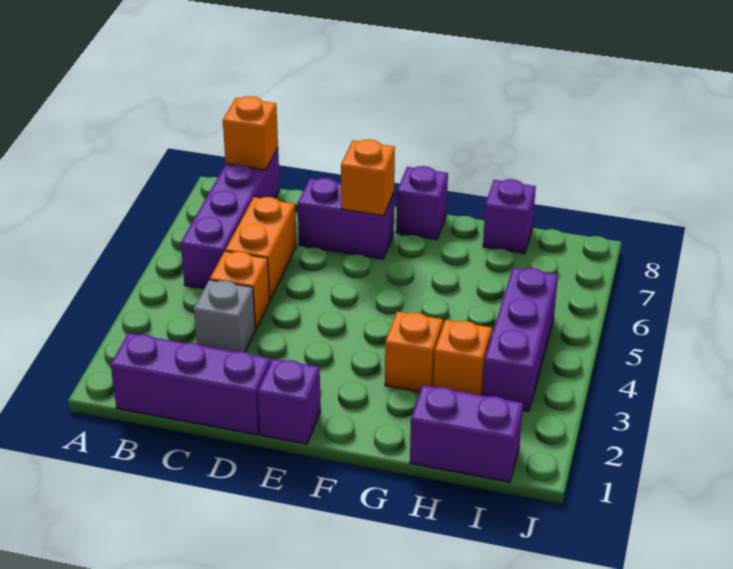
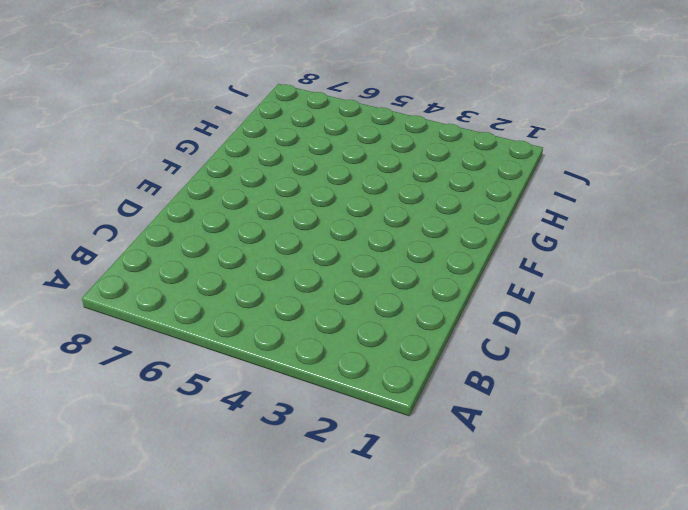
none -> purple 1x3 brick [111,333,271,435]
none -> purple 1x4 brick [181,148,280,289]
none -> grey 1x1 brick [194,280,255,352]

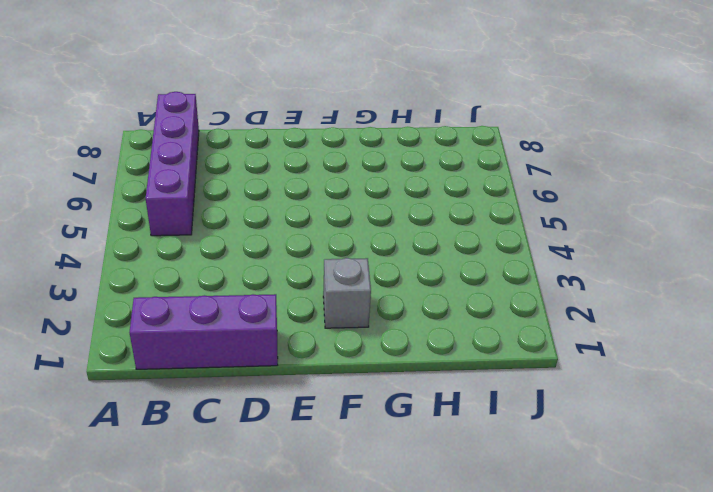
grey 1x1 brick [323,258,371,328] -> grey 1x1 brick moved to [194,280,255,352]
none -> orange 1x1 brick [210,251,270,329]
none -> orange 1x2 brick [225,197,296,300]
none -> purple 1x2 brick [298,178,394,259]

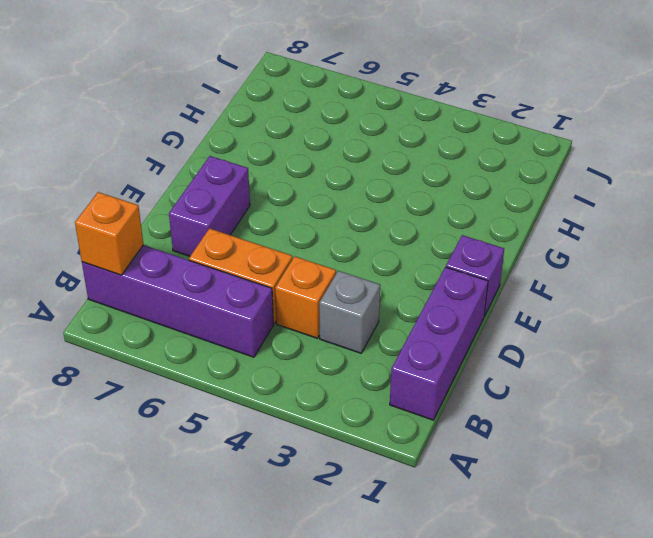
none -> purple 1x1 brick [396,166,448,240]
none -> orange 1x1 brick [385,312,443,392]
none -> purple 1x2 brick [410,385,523,482]

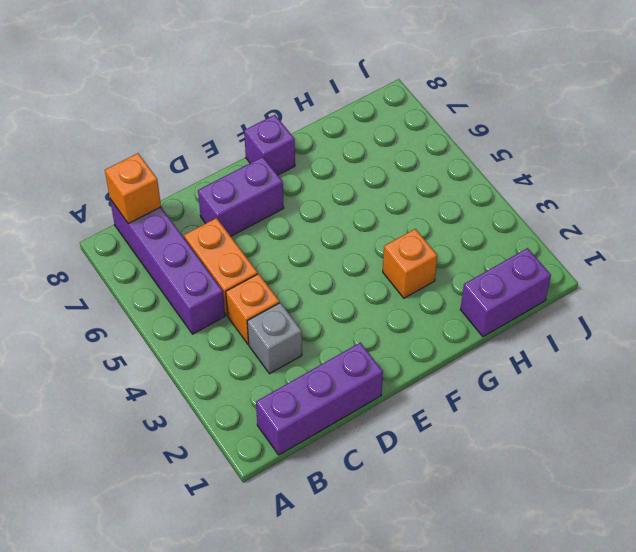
none -> purple 1x1 brick [258,359,321,444]
none -> orange 1x1 brick [433,320,492,396]
none -> purple 1x1 brick [483,179,536,253]

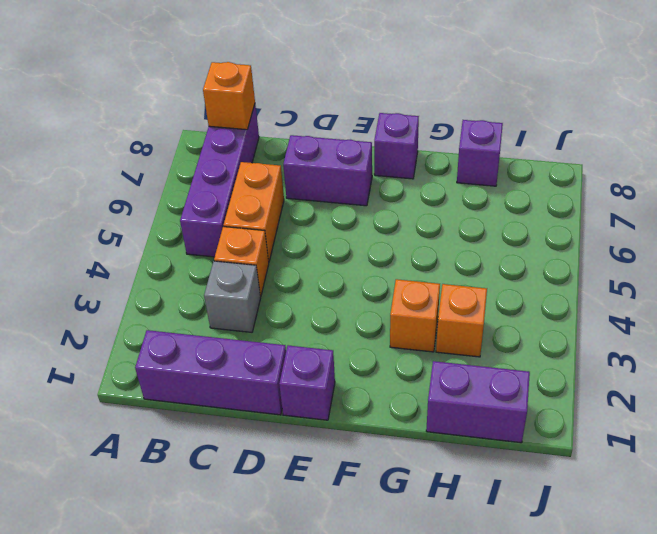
none -> purple 1x3 brick [482,268,558,411]
none -> orange 1x1 brick [341,139,395,216]

